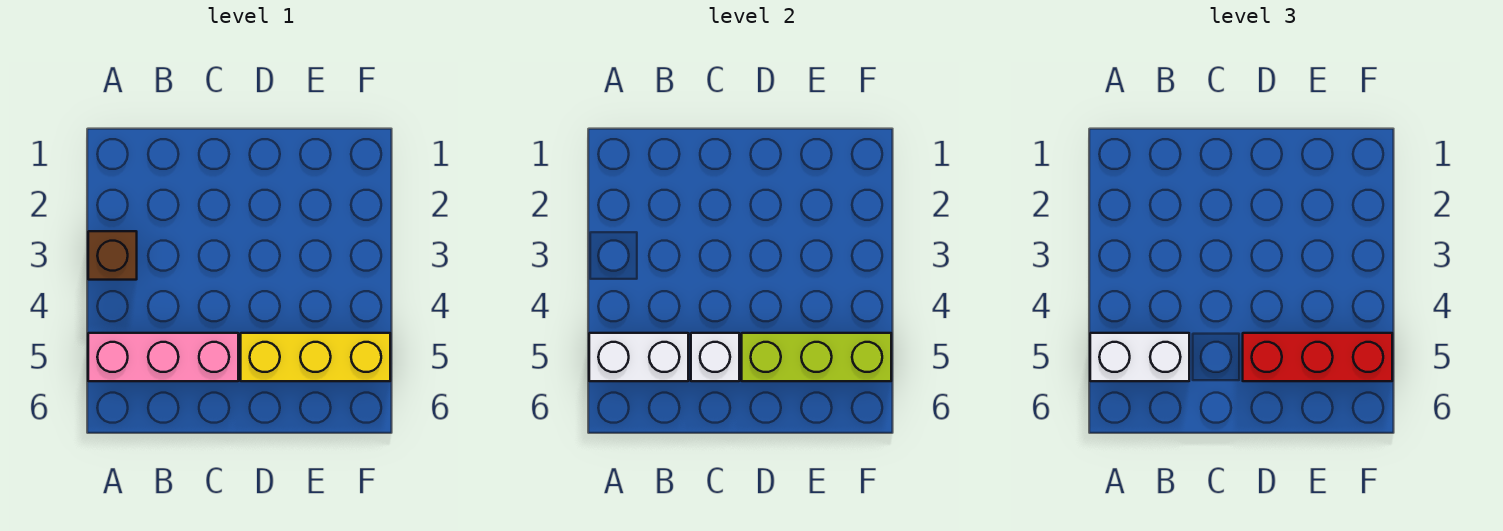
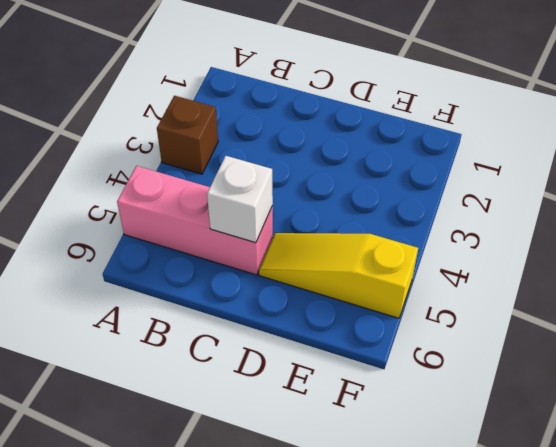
yellow 1x3 slope [259,233,418,318] -> yellow 1x3 brick [241,333,390,381]
none -> white 1x2 brick [589,333,688,381]
none -> lime 1x3 brick [742,333,891,381]

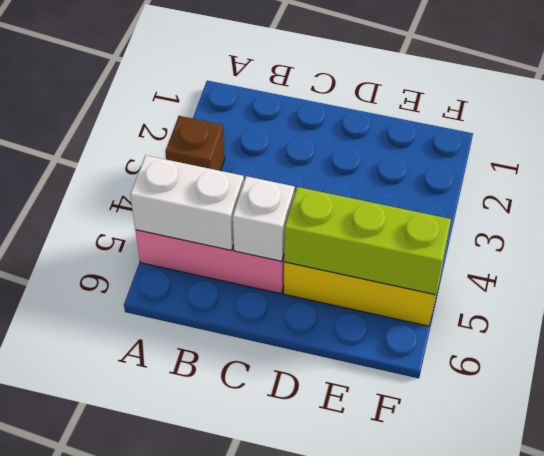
none -> white 1x2 brick [1090,333,1189,381]
none -> red 1x3 brick [1243,333,1392,381]

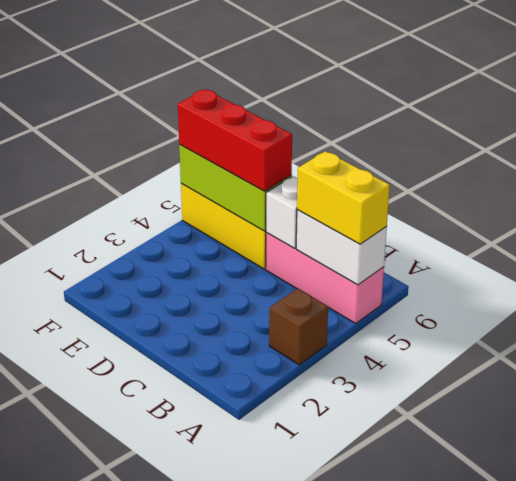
yellow 1x2 brick [297,151,390,244] -> white 1x2 brick [1090,333,1189,381]

